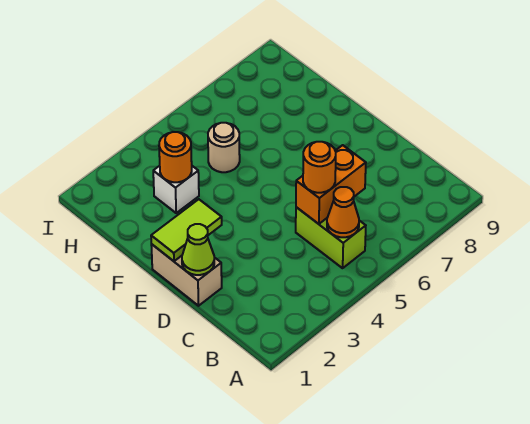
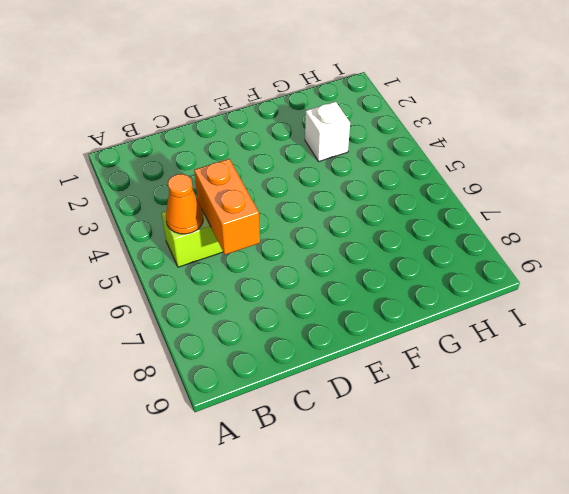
none -> tan 1x2 brick [151,244,222,306]
none -> tan 1x1 round brick [208,123,240,172]

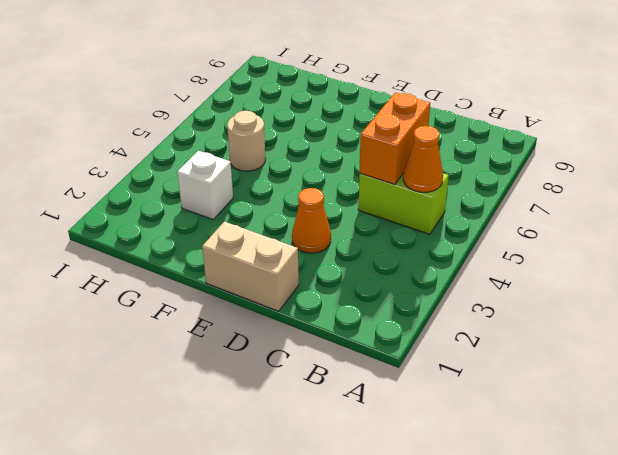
orange 1x1 cone [292,188,331,253] -> none
none -> lime 1x1 cone [182,224,214,275]
none -> lime 1x2 tile [151,199,222,261]

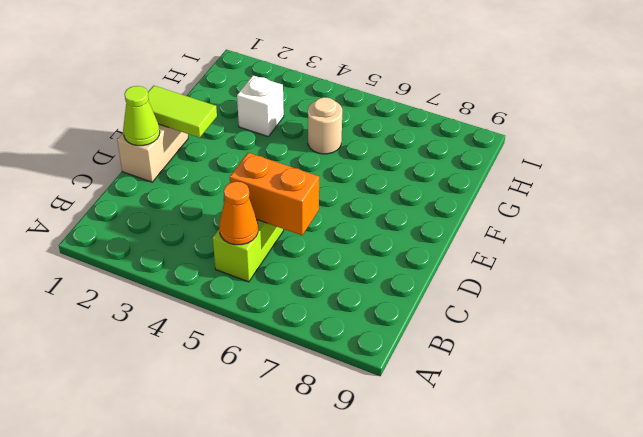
none -> orange 1x1 round brick [159,132,192,182]
none -> orange 1x1 round brick [303,142,336,193]

